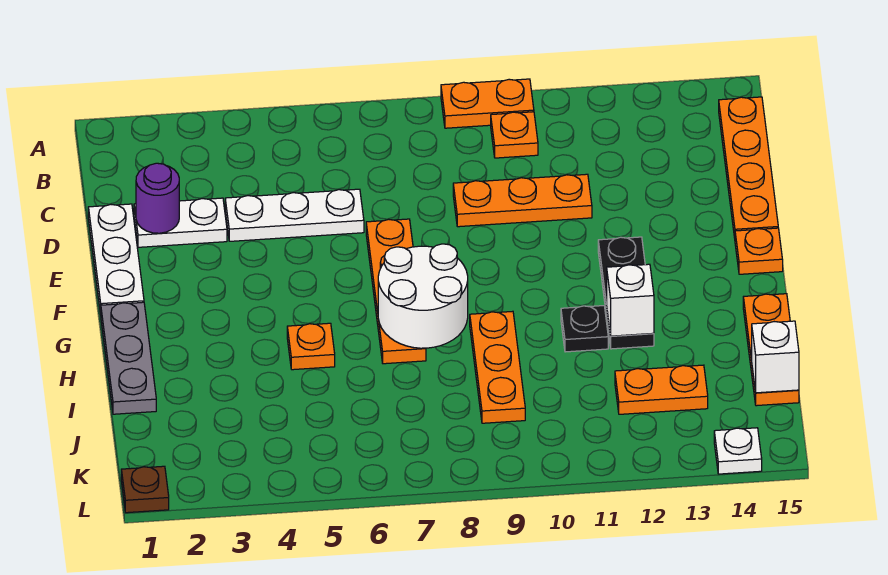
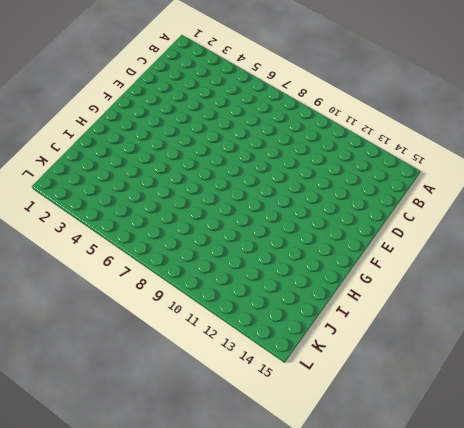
none -> orange 1x2 plate [441,79,534,128]
none -> orange 1x1 plate [491,112,538,158]
none -> orange 1x4 plate [719,97,778,238]

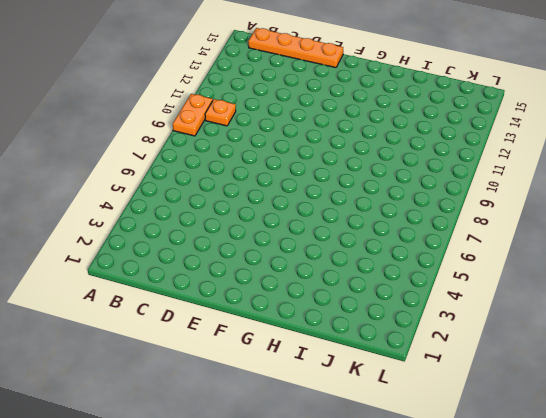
none -> white 1x3 plate [88,204,144,314]
none -> white 1x2 plate [134,198,227,247]
none -> white 1x3 plate [225,189,364,241]

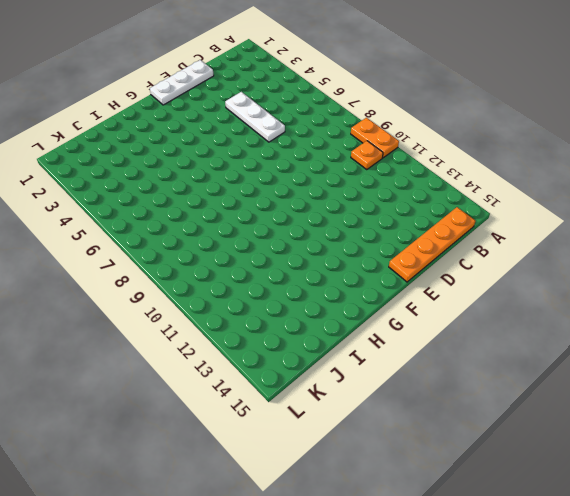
none -> white 1x2 plate [134,198,227,247]
none -> orange 1x3 plate [453,174,592,227]
none -> orange 1x4 plate [366,219,426,364]

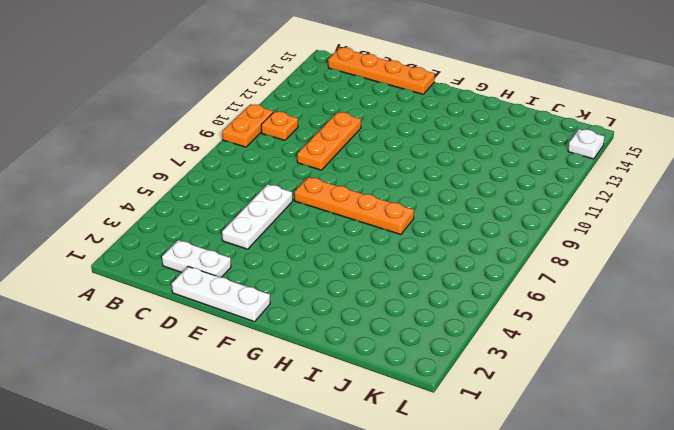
white 1x2 plate [162,240,231,277] -> white 1x2 plate turned to [134,198,227,247]
none -> black 1x3 plate [598,237,654,349]
none -> orange 1x1 plate [735,228,783,274]
none -> grey 1x3 plate [101,302,156,414]

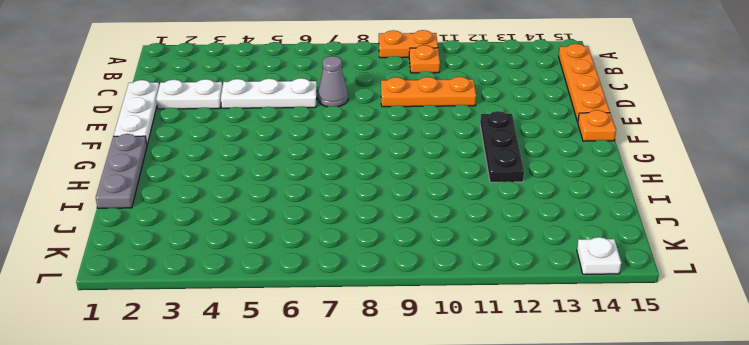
grey 1x1 cone [318,56,348,107] -> none
none -> orange 1x4 plate [366,219,426,364]
none -> orange 1x1 plate [287,323,335,370]
none -> orange 1x3 plate [470,311,525,423]

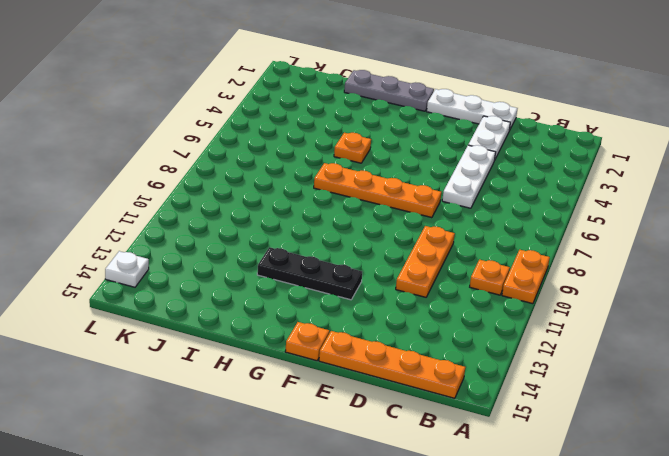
none -> orange 1x3 plate [470,311,525,423]
none -> black 1x1 plate [561,306,608,352]
none -> orange 1x3 plate [743,294,799,406]

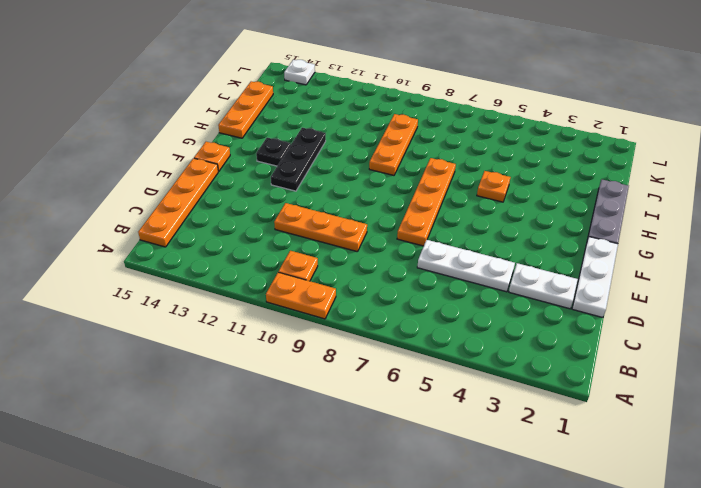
black 1x1 plate [256,138,291,166] -> black 1x1 plate moved to [561,306,608,352]
none -> orange 1x2 plate [615,365,708,414]
none -> brown 1x1 plate [121,466,169,513]
none -> purple 1x1 round brick [136,163,179,233]

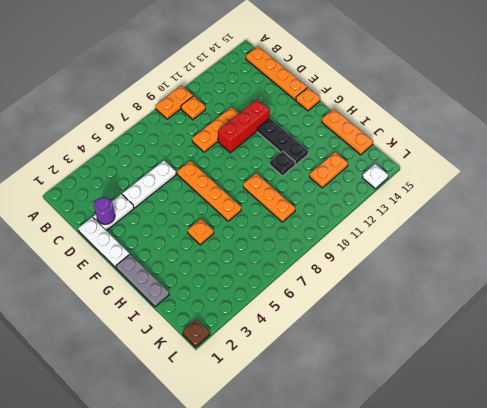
red 1x3 brick [218,99,269,153] -> none
none -> white 2x2 round brick [378,244,468,348]
none -> white 1x1 brick [607,264,654,336]
none -> white 1x1 brick [752,321,799,393]

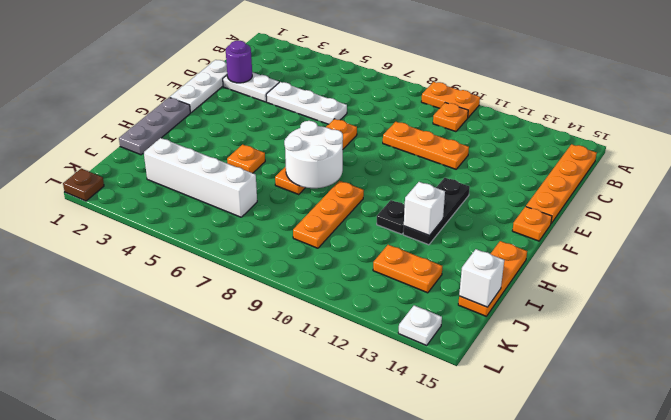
white 1x4 brick [144,138,257,217] -> none

